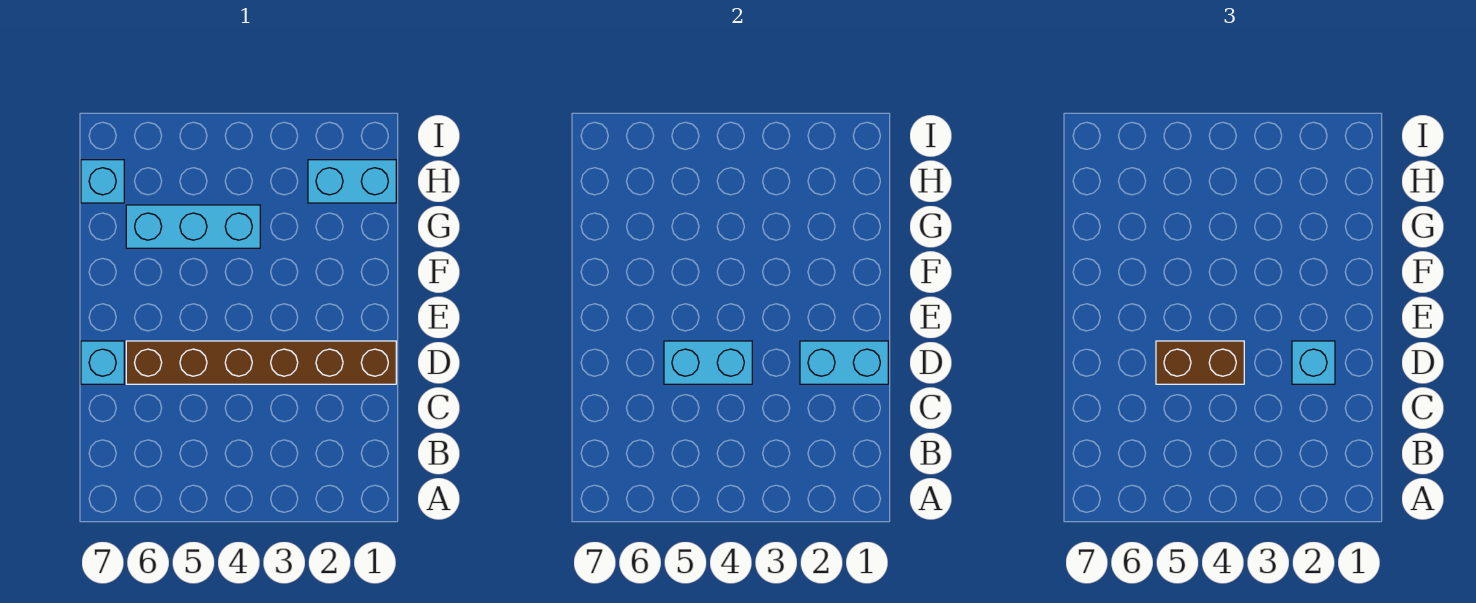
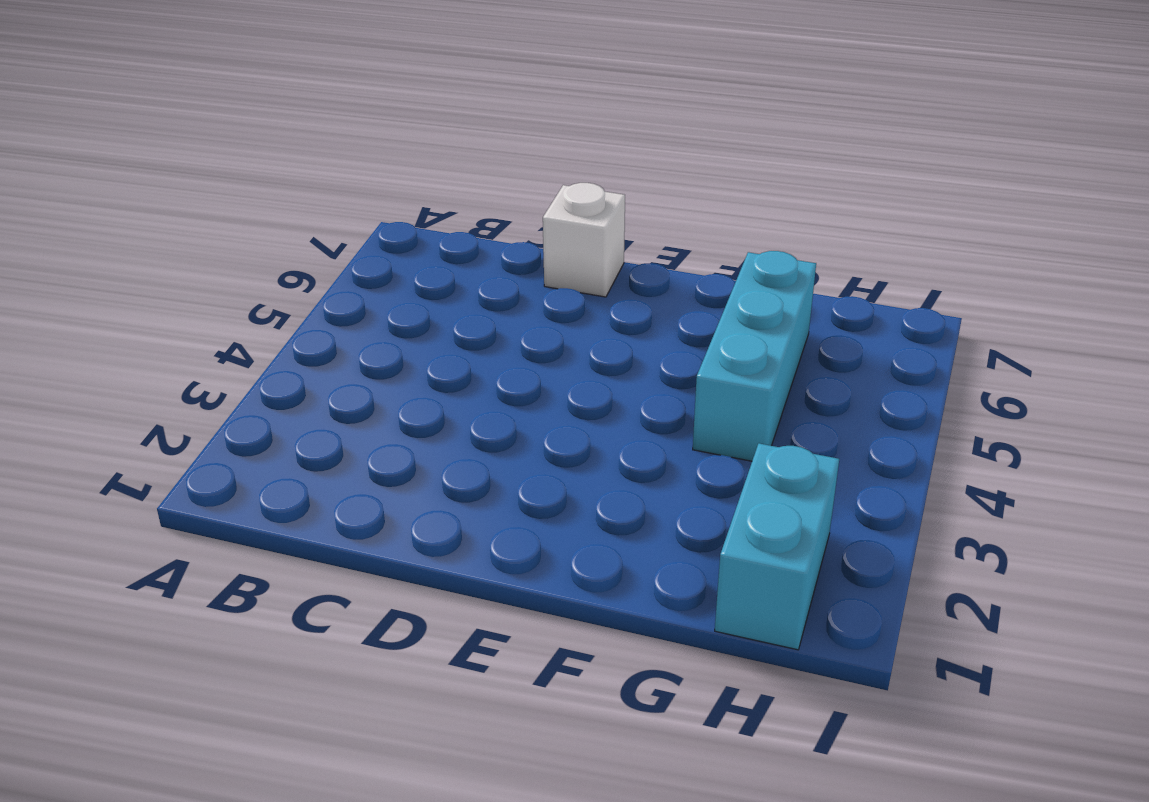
white 1x1 brick [543,183,625,297] -> cyan 1x1 brick [81,341,124,384]
none -> brown 1x6 brick [126,341,396,384]
none -> cyan 1x1 brick [81,160,124,203]

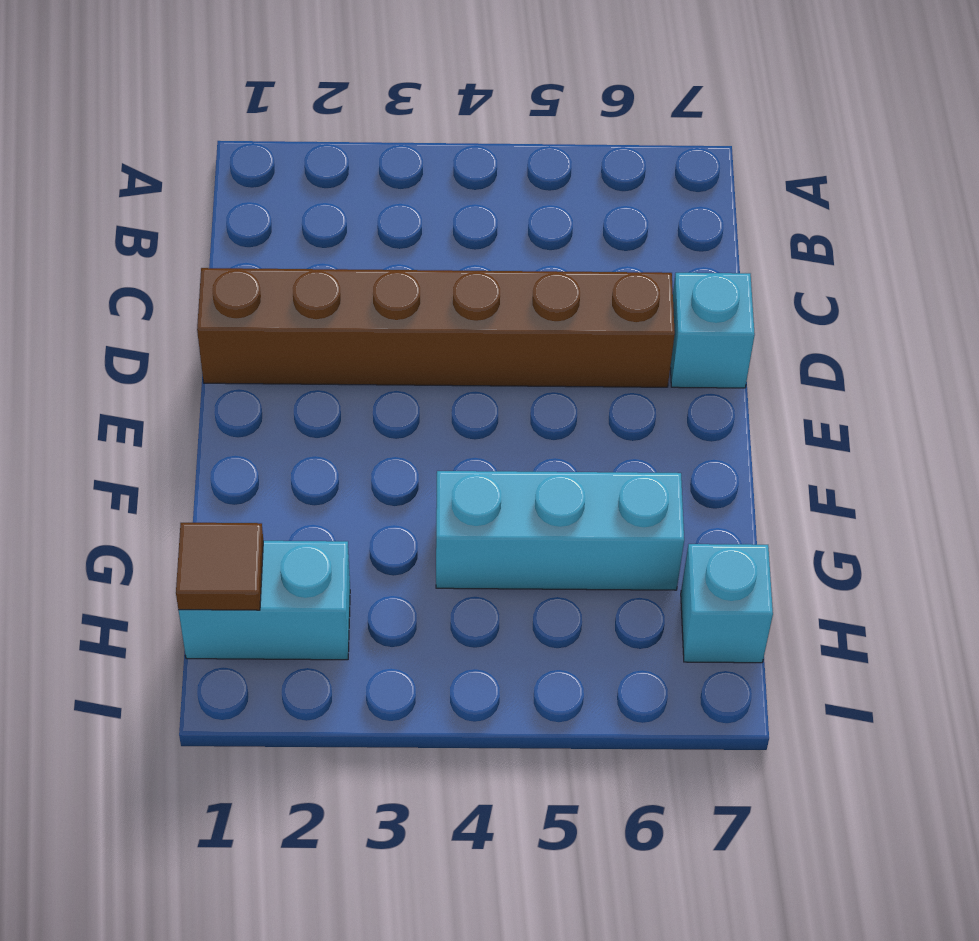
brown 1x1 tile [176,523,263,610] -> none
none -> cyan 1x2 brick [800,341,888,384]
none -> cyan 1x2 brick [664,341,752,384]

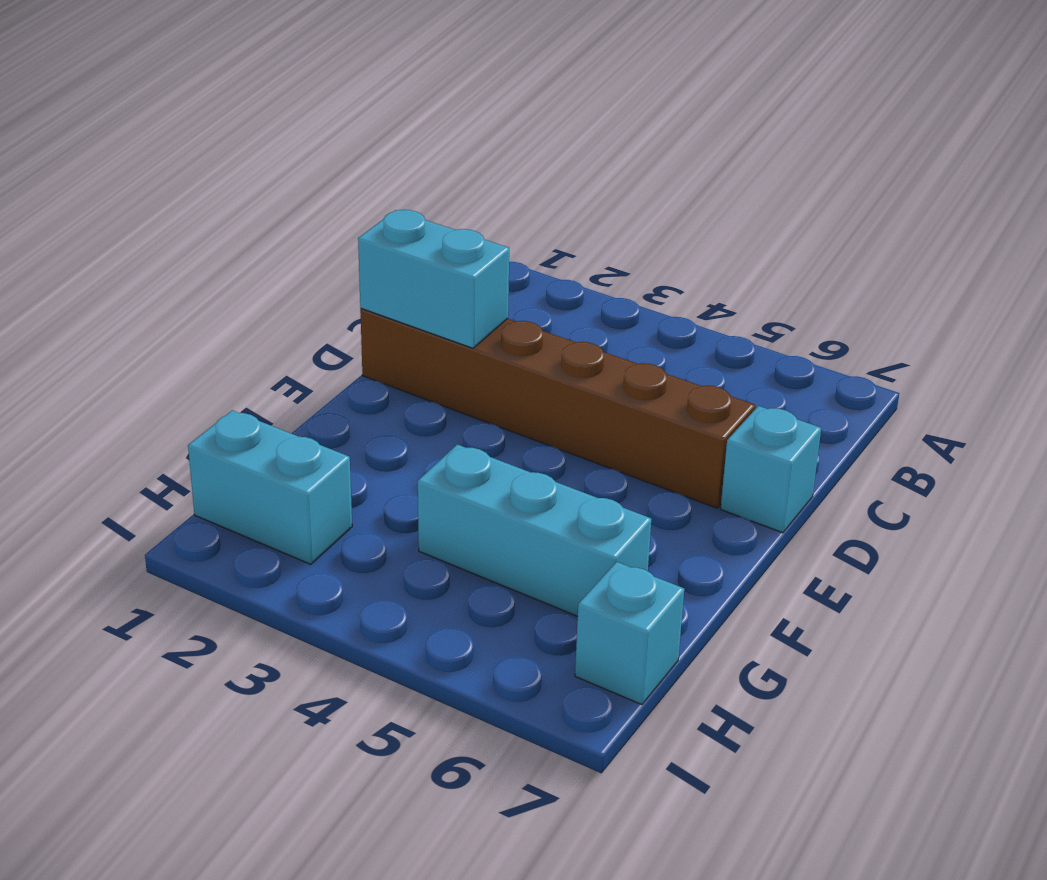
none -> cyan 1x2 brick [664,341,752,384]
none -> cyan 1x1 brick [1292,341,1335,384]

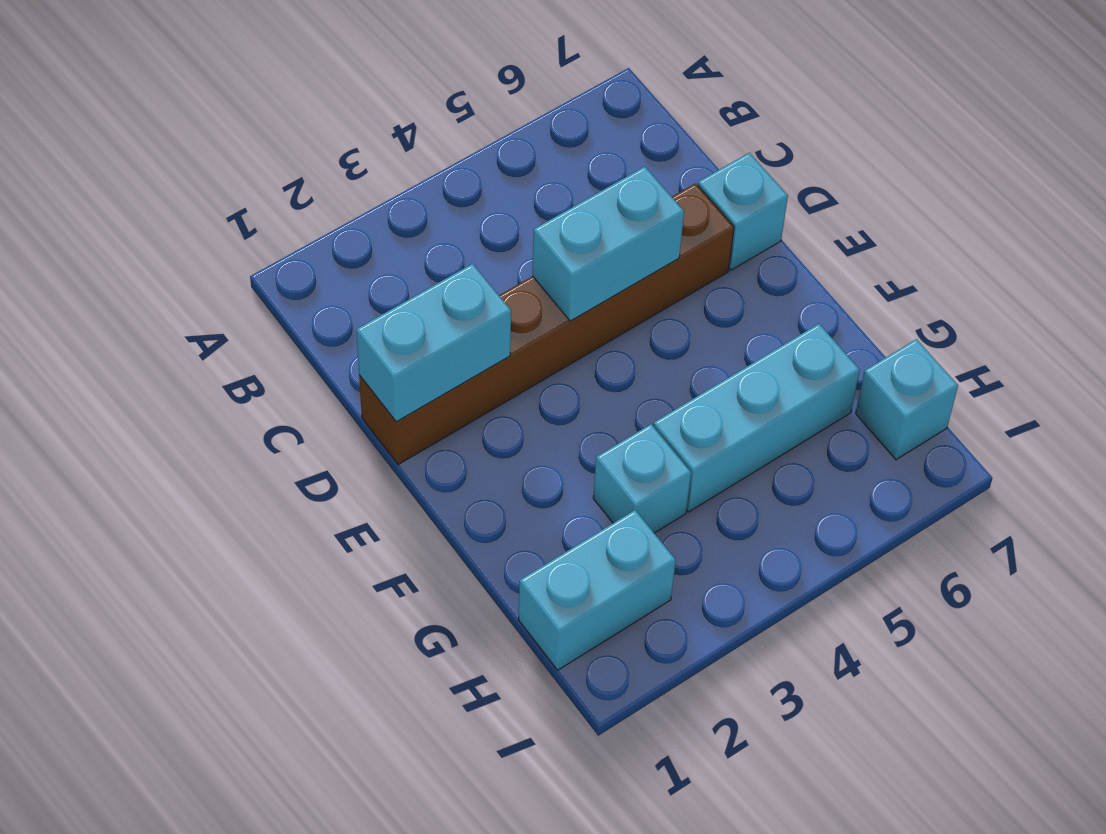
cyan 1x1 brick [593,424,691,533] -> cyan 1x1 brick moved to [1292,341,1335,384]
none -> brown 1x2 brick [1156,341,1244,384]

